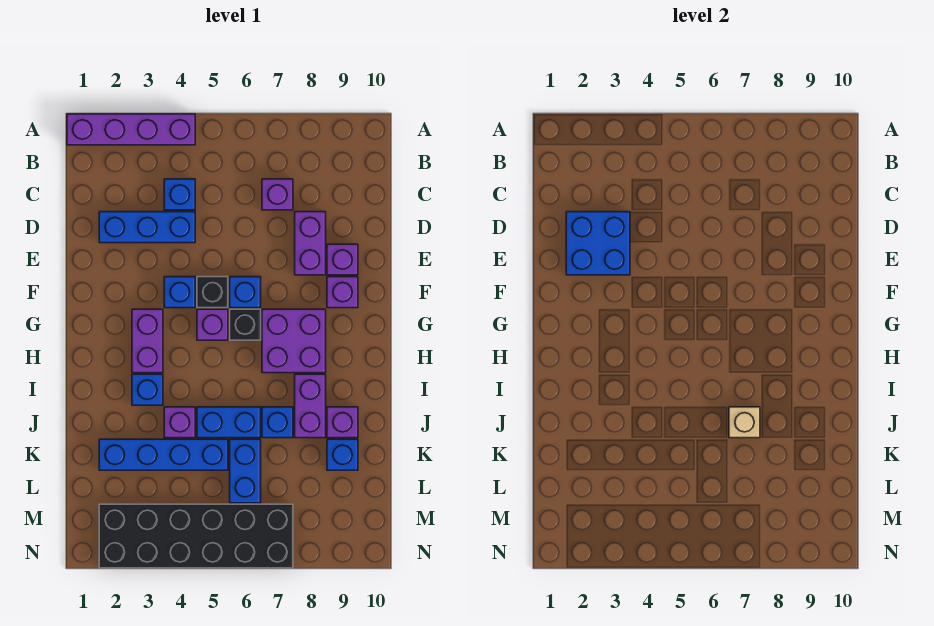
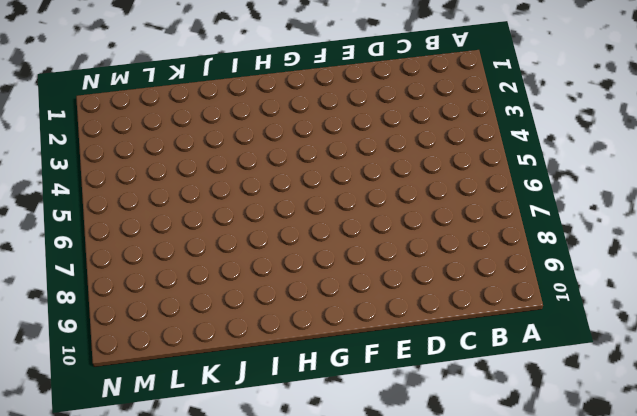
none -> purple 1x4 brick [67,114,195,145]
none -> blue 1x1 brick [164,179,195,210]
none -> purple 1x1 brick [262,179,293,210]

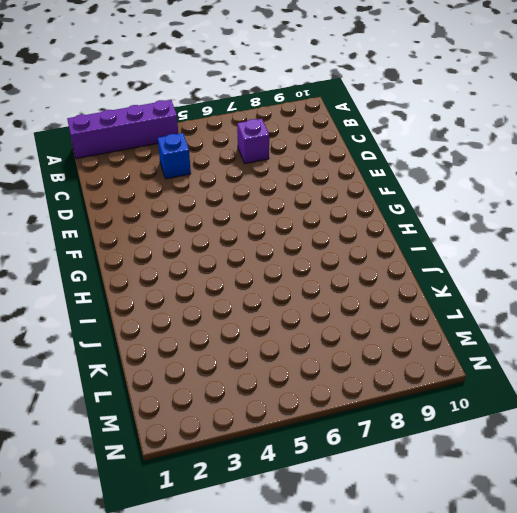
none -> blue 1x3 brick [99,212,195,243]
none -> purple 1x2 brick [295,212,326,275]
none -> purple 1x1 brick [327,244,358,275]

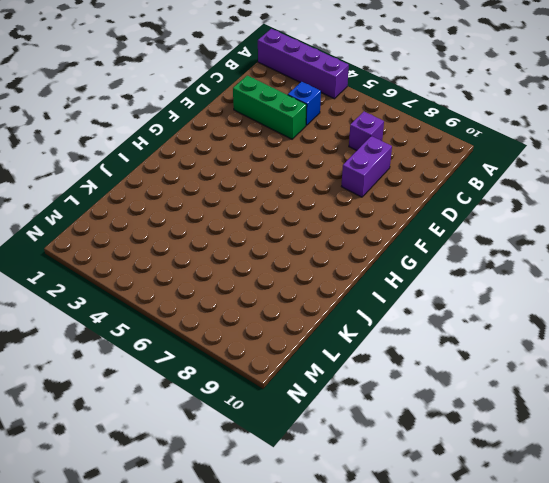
green 1x3 brick [233,75,307,139] -> blue 1x3 brick [99,212,195,243]
none -> purple 1x1 brick [327,244,358,275]
none -> blue 1x1 brick [164,277,195,308]
none -> black 1x1 brick [197,277,228,308]

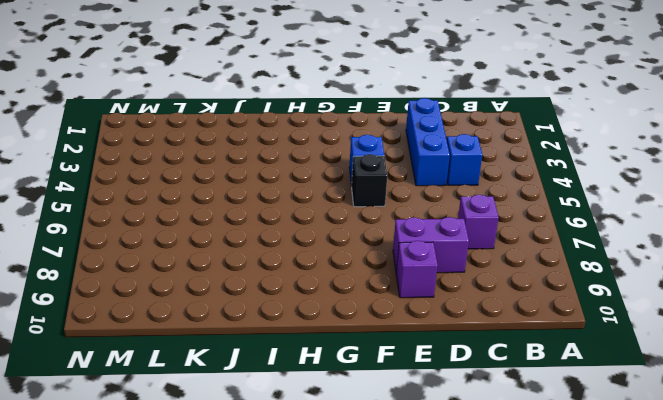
none -> purple 1x4 brick [67,114,195,145]
none -> blue 1x1 brick [230,277,261,308]
none -> purple 1x1 brick [327,277,358,308]

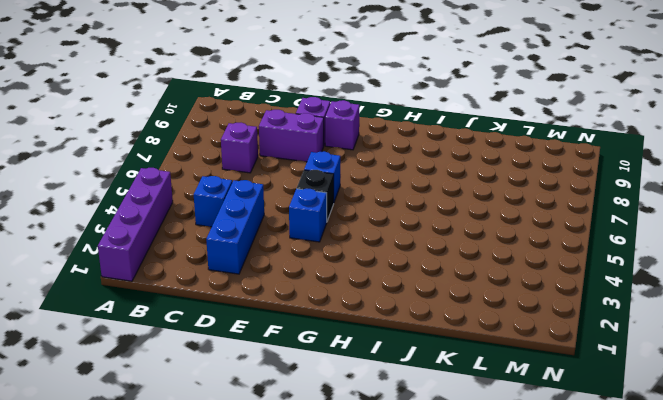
none -> purple 1x2 brick [132,309,163,373]
none -> purple 1x1 brick [197,309,228,340]
none -> black 1x1 brick [230,309,261,340]

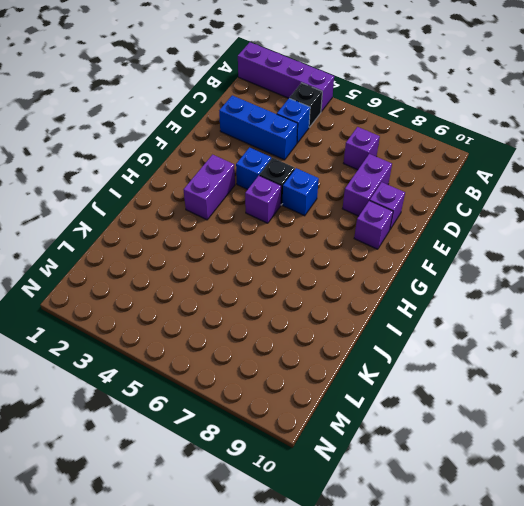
black 1x1 brick [290,83,322,127] -> black 1x1 brick moved to [230,309,261,340]
none -> purple 2x2 brick [262,309,326,373]
none -> blue 1x1 brick [132,374,163,405]
none -> purple 1x2 brick [295,374,326,438]

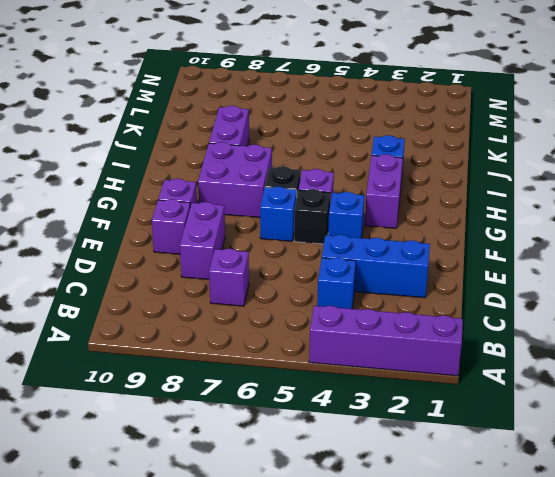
none -> purple 1x1 brick [164,407,195,438]
none -> blue 1x2 brick [197,407,261,438]
none -> blue 1x1 brick [262,407,293,438]

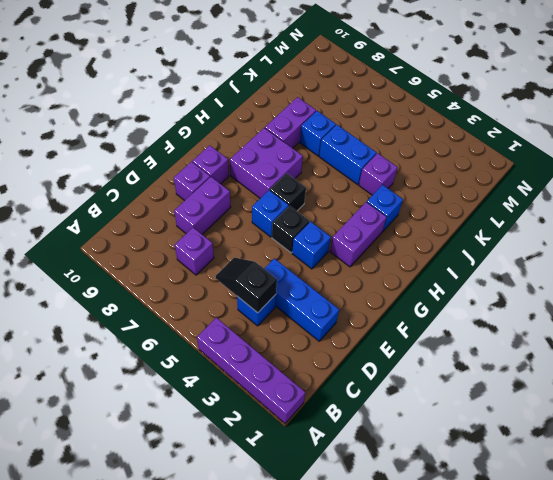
black 1x2 slope [216,257,277,313] -> none
none -> purple 1x1 brick [197,309,228,340]
none -> purple 1x1 brick [327,407,358,438]
none -> blue 1x4 brick [99,439,228,470]

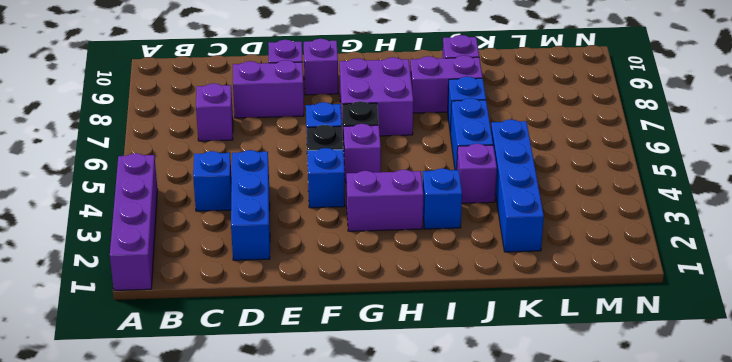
none -> blue 1x2 brick [230,439,261,503]
none -> blue 1x1 brick [327,439,358,470]
none -> black 2x6 brick [99,504,293,568]

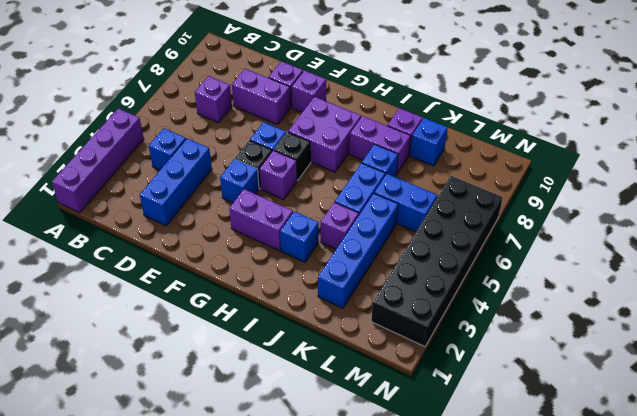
none -> blue 2x2 brick [566,212,630,275]
none -> tan 1x1 brick [729,407,760,438]

